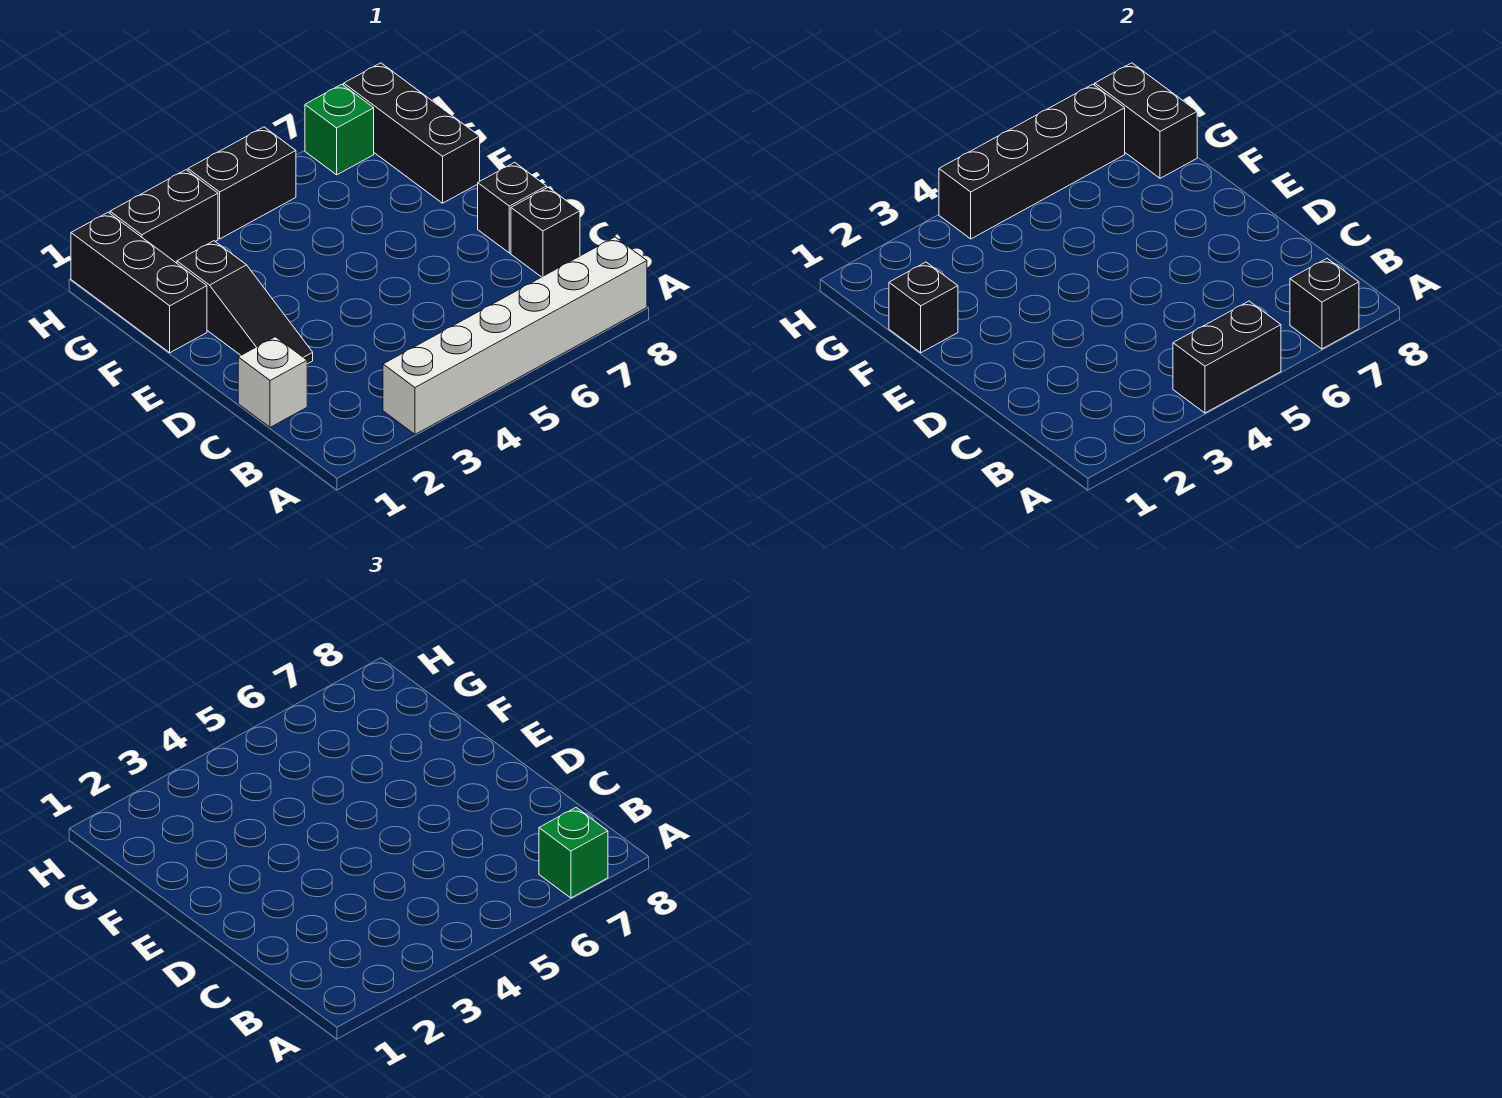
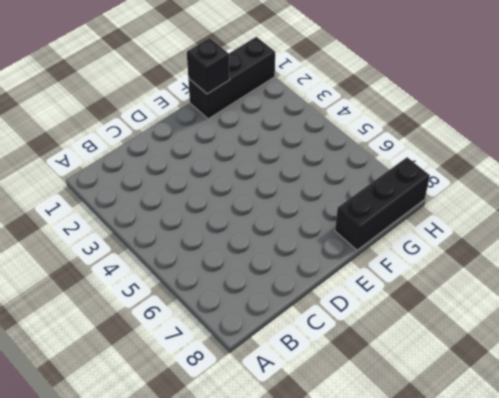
none -> white 1x6 brick [383,237,647,434]
none -> white 1x1 brick [238,337,307,427]
none -> black 1x1 brick [511,187,580,277]

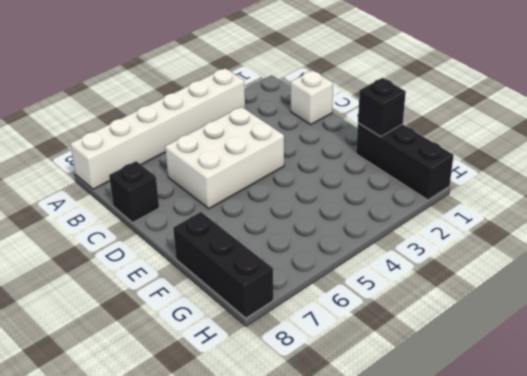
white 2x3 brick [165,107,284,209] -> none
none -> black 1x3 slope [177,241,313,364]
none -> black 1x1 brick [478,162,547,253]
none -> black 1x2 brick [110,170,218,263]

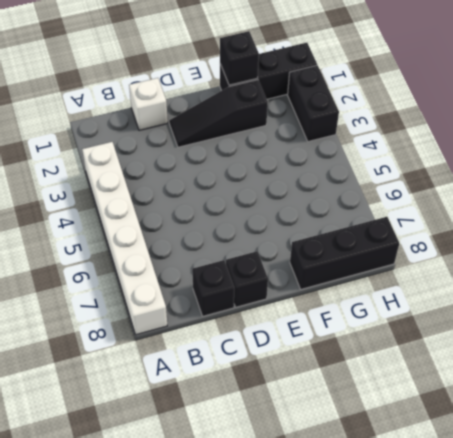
none -> black 1x2 brick [188,127,296,239]
none -> green 1x1 brick [305,84,374,175]
none -> black 1x2 brick [1173,301,1281,413]

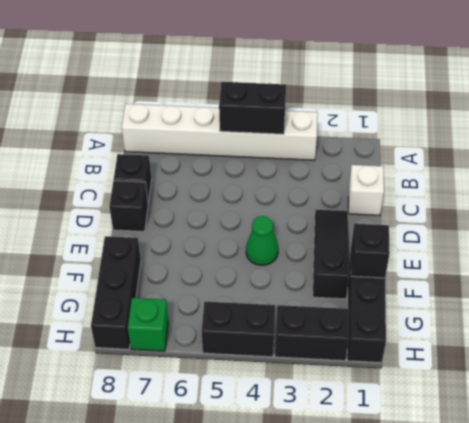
green 1x1 cone [246,216,278,265] -> none
none -> black 1x1 brick [1290,259,1359,349]
none -> black 1x2 brick [1095,63,1197,178]
none -> black 1x4 brick [939,84,1125,239]

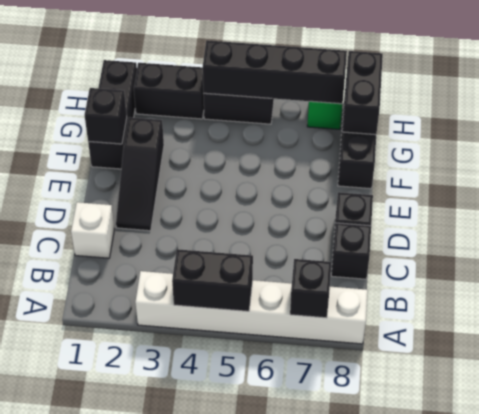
none -> green 1x1 brick [539,808,608,898]

